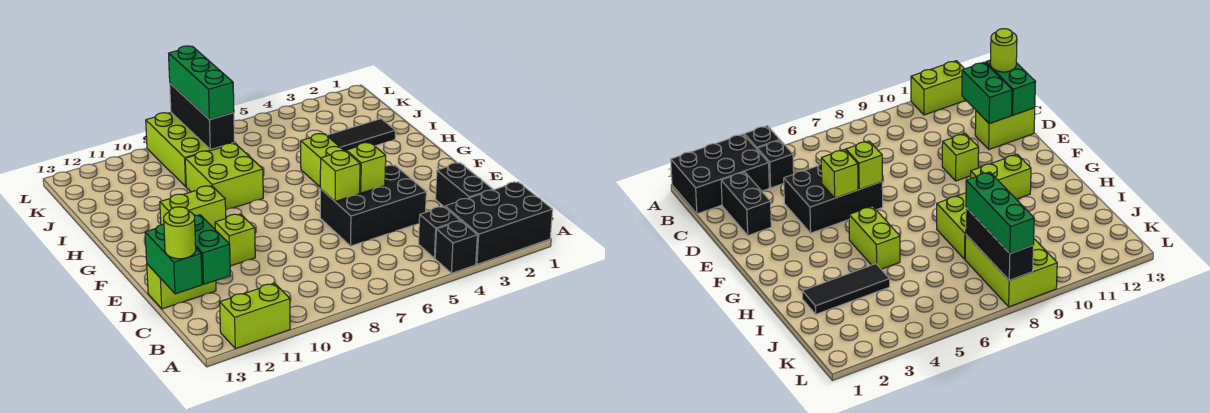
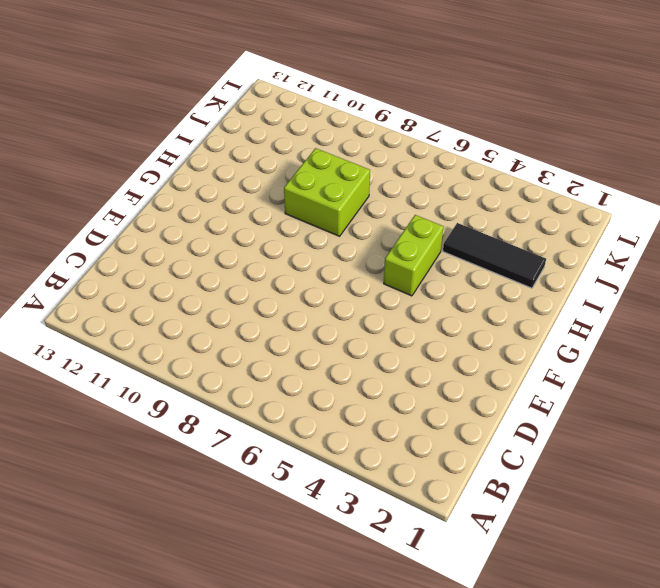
none -> black 2x3 brick [445,182,553,264]
none -> black 1x1 brick [435,221,477,273]
none -> lime 1x2 brick [220,283,290,349]

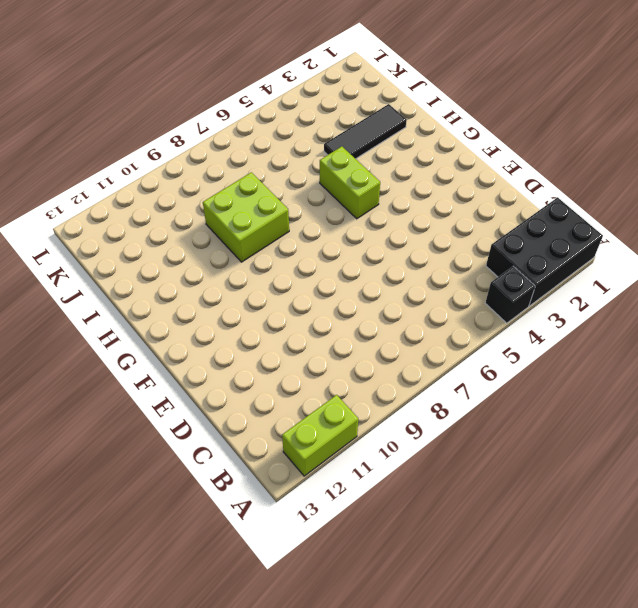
none -> black 1x1 brick [419,206,460,258]
none -> black 1x2 brick [436,163,493,207]
none -> black 2x3 brick [320,165,426,246]

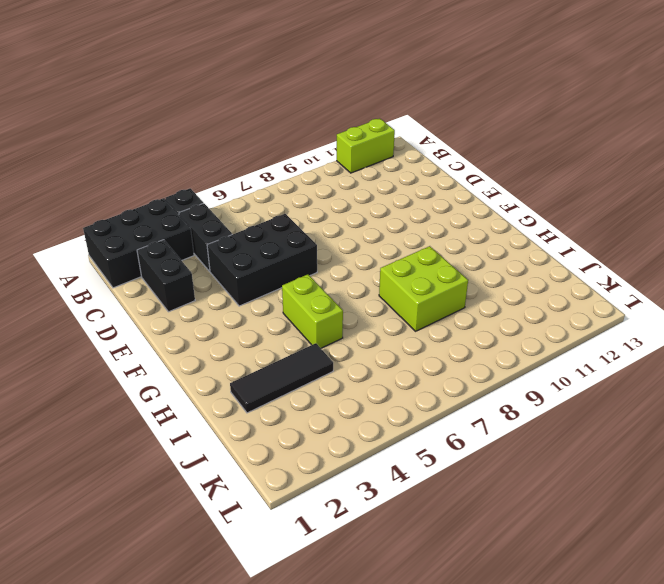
black 1x2 brick [179,203,232,271] -> black 1x1 brick [419,206,460,258]
none -> lime 1x2 brick [147,264,216,309]
none -> lime 1x1 brick [215,214,255,266]
none -> lime 1x2 brick [160,186,226,229]

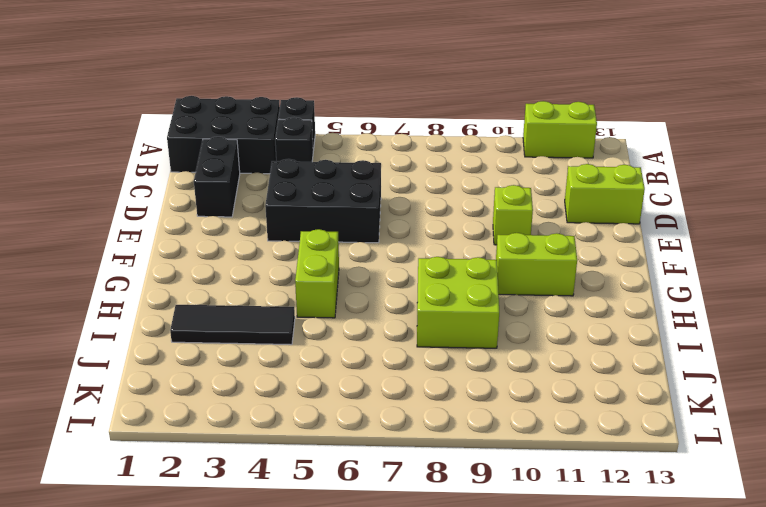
none -> lime 2x3 brick [146,113,234,187]
none -> green 1x2 brick [194,215,230,284]
none -> green 1x2 brick [145,224,202,294]

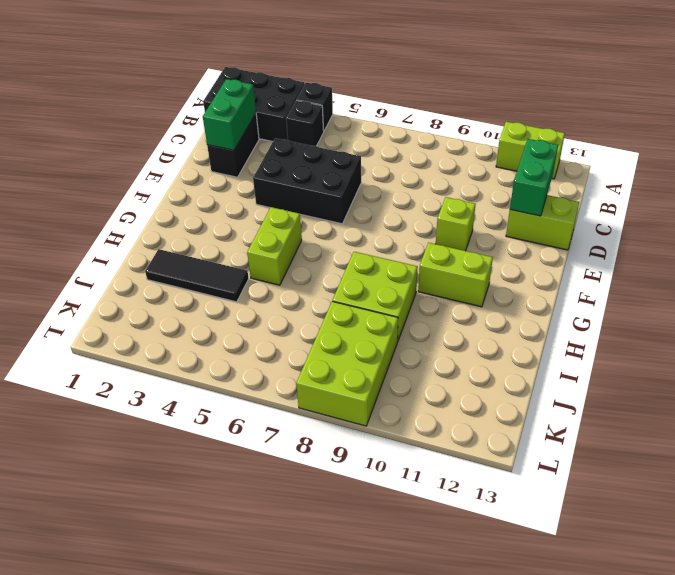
green 1x2 brick [203,79,256,150] -> green 1x2 brick moved to [145,224,202,294]
none -> lime 1x1 brick [346,143,386,193]
none -> lime 1x1 brick [320,151,360,201]
none -> black 1x3 brick [170,84,235,149]

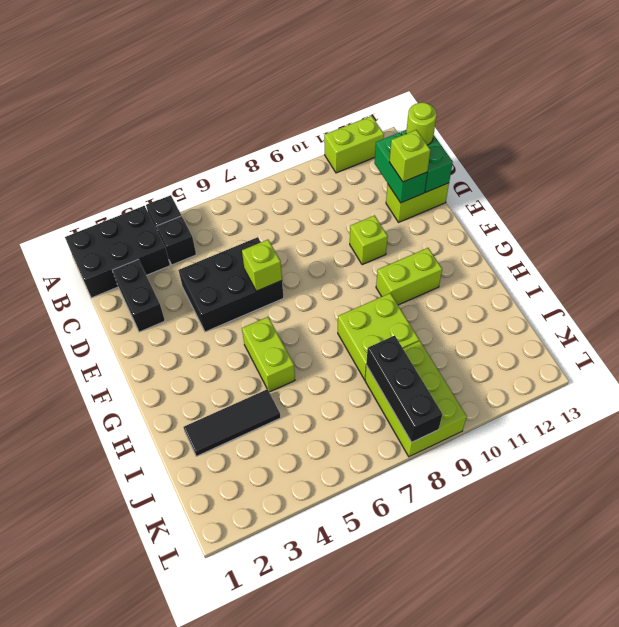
lime 1x1 brick [390,130,430,182] -> lime 1x1 brick moved to [346,143,386,193]
none -> green 1x3 brick [169,46,234,120]

